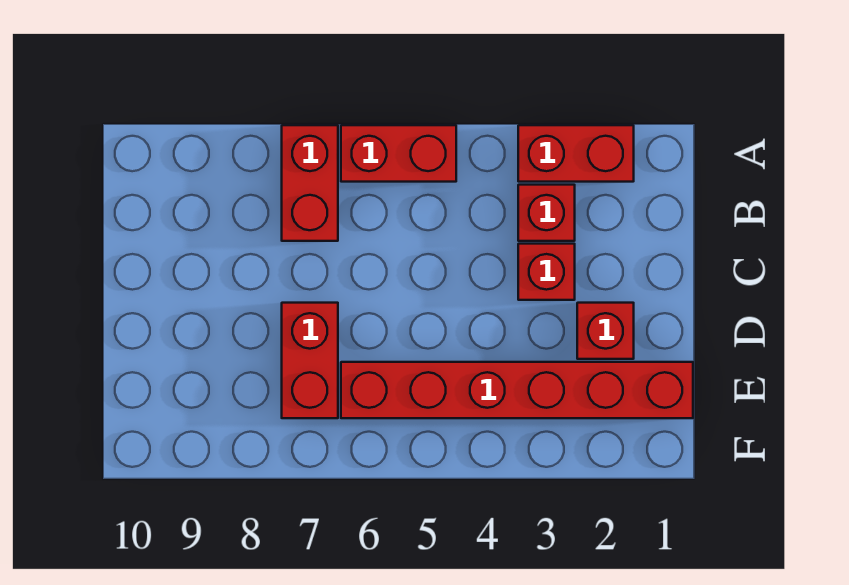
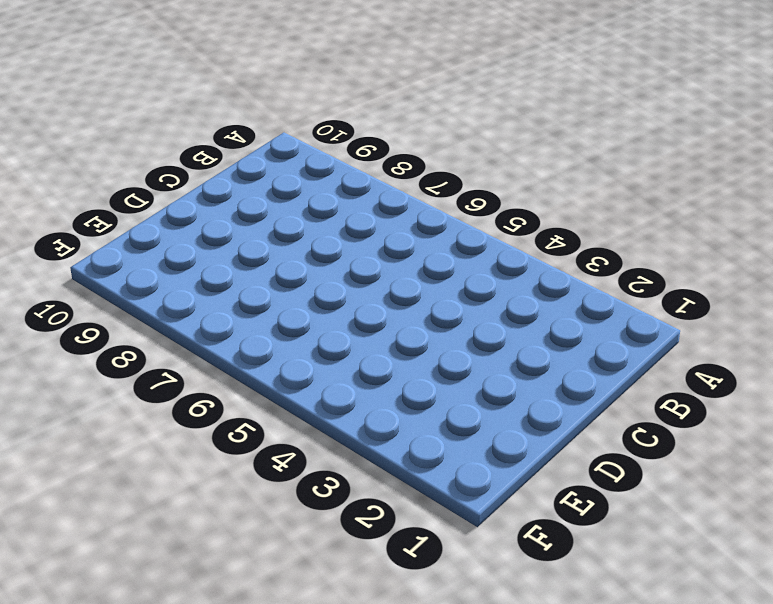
none -> red 1x2 brick [518,125,634,182]
none -> red 1x2 brick [341,125,456,182]

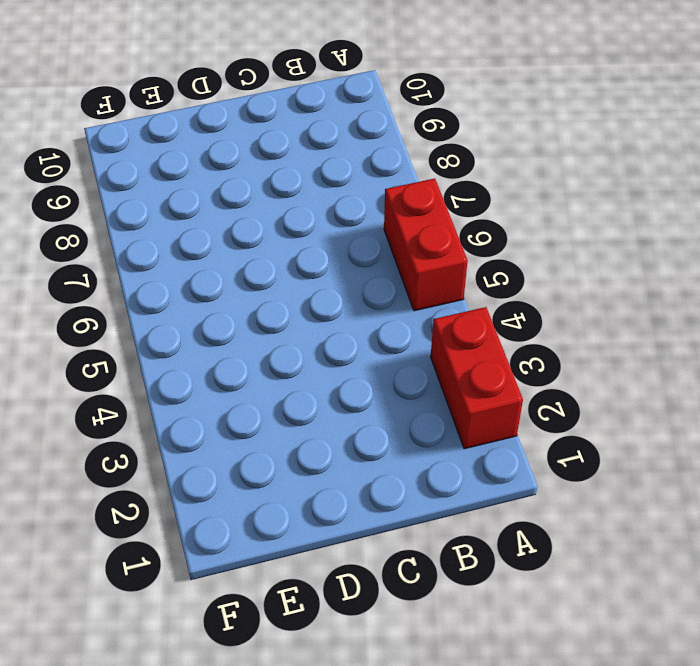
none -> red 1x2 brick [282,125,338,241]
none -> red 1x1 brick [518,185,575,241]

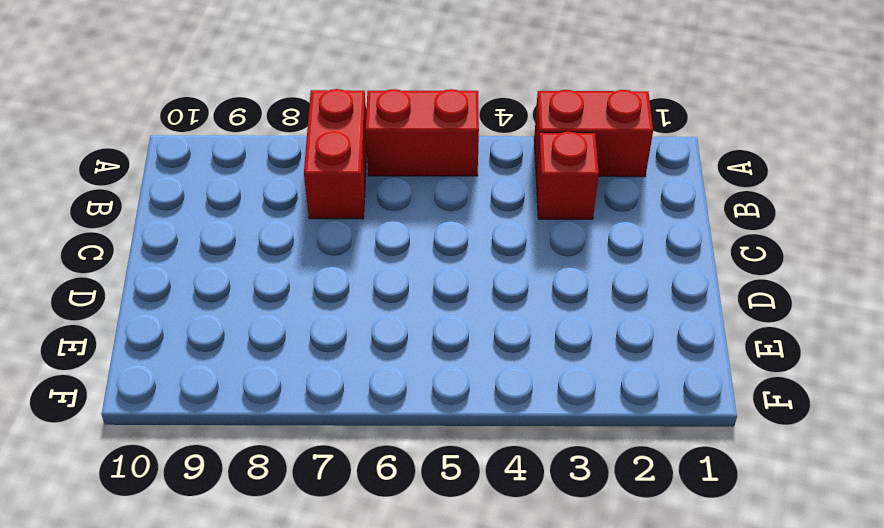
none -> red 1x1 brick [518,244,575,300]
none -> red 1x1 brick [577,303,634,359]

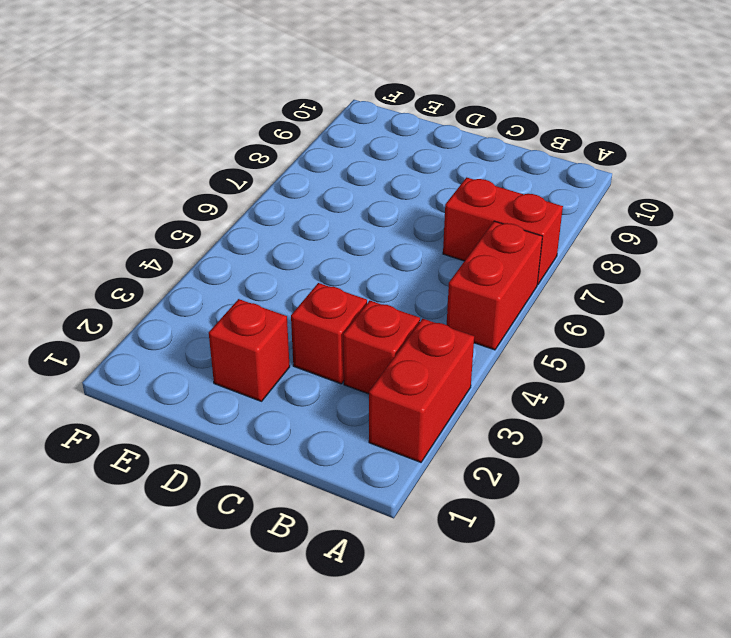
none -> red 1x2 brick [282,303,338,418]
none -> red 1x6 brick [341,362,693,418]

